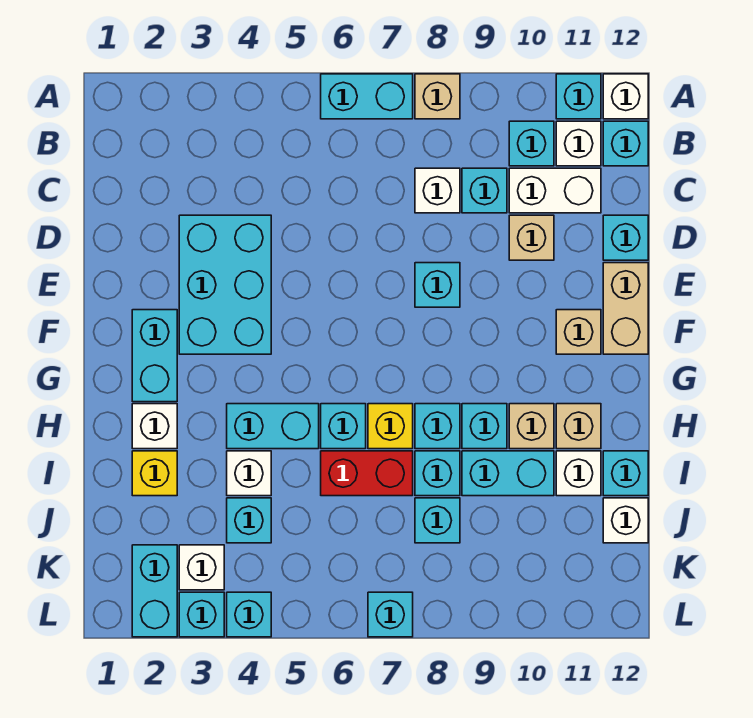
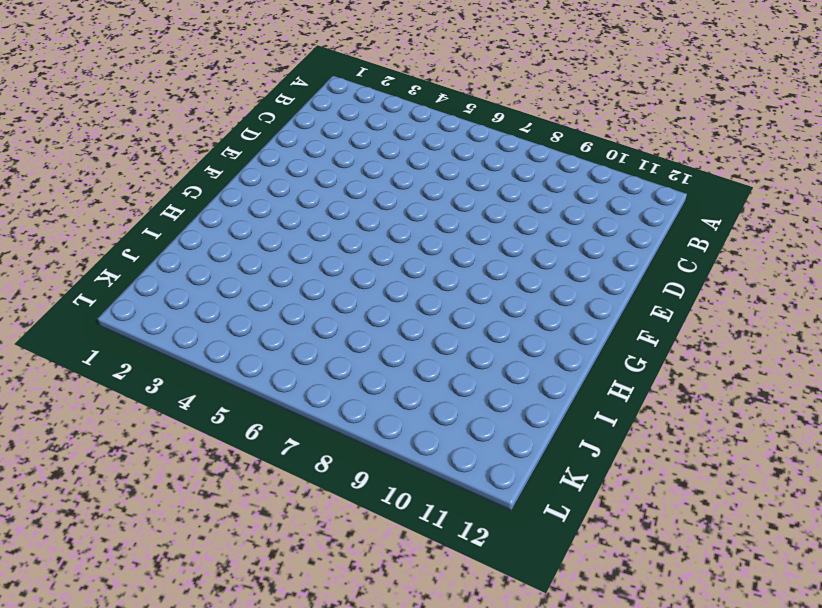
none -> cyan 1x2 brick [321,74,413,119]
none -> tan 1x1 brick [415,74,460,119]
none -> cyan 1x1 brick [556,74,601,119]
none -> white 1x1 brick [603,74,648,119]

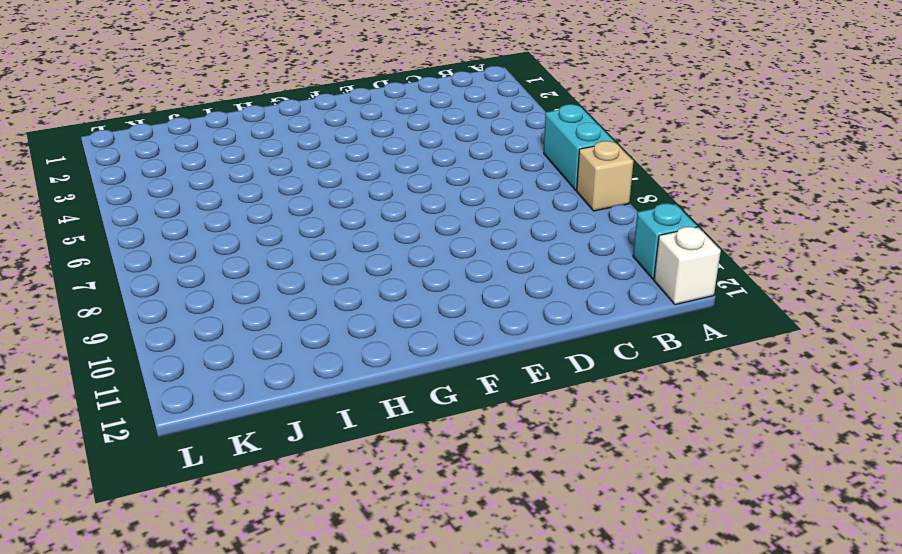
none -> cyan 1x1 brick [509,121,554,166]
none -> white 1x1 brick [556,121,601,166]
none -> cyan 1x1 brick [603,121,648,166]
none -> white 1x1 brick [415,168,460,213]

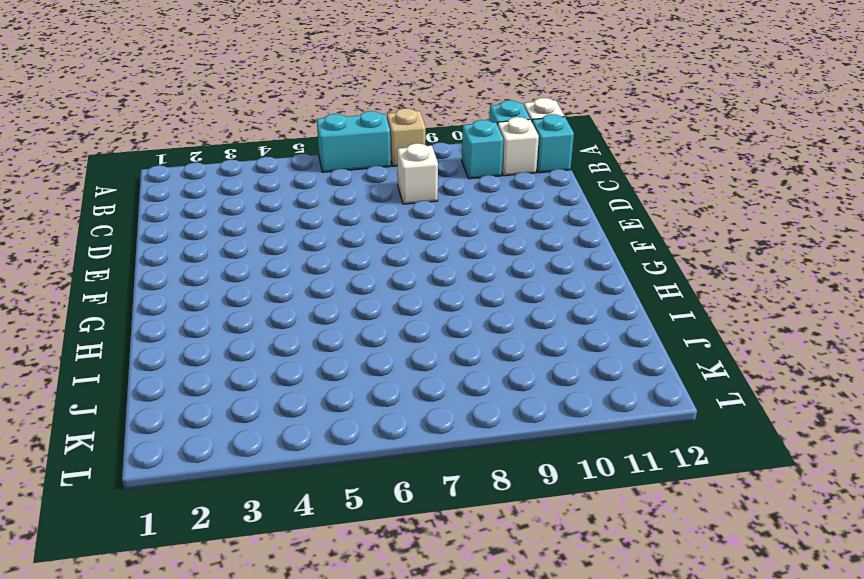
none -> cyan 1x1 brick [462,168,507,213]
none -> white 1x2 brick [509,168,601,213]
none -> cyan 2x3 brick [179,215,271,354]
none -> tan 1x1 brick [509,215,554,260]

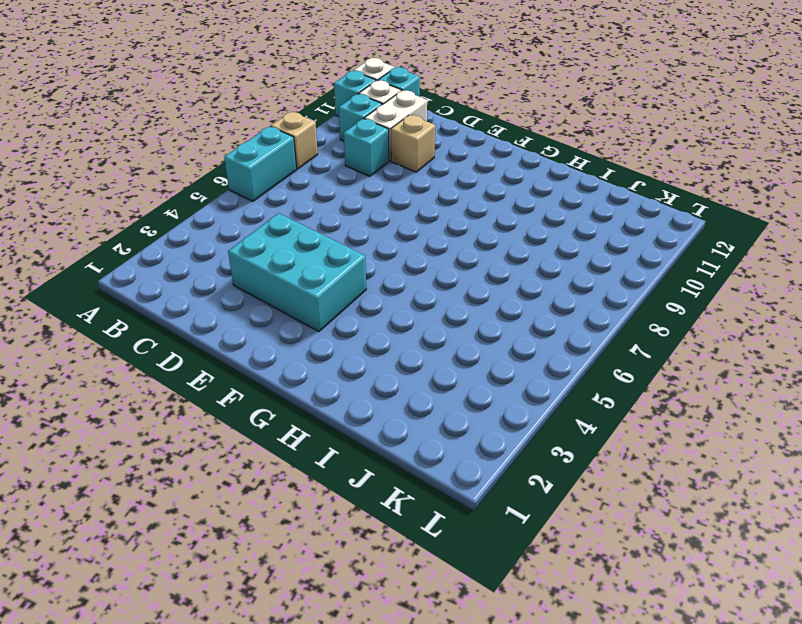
none -> white 1x1 brick [415,168,460,213]
none -> cyan 1x1 brick [603,215,648,260]
none -> cyan 1x1 brick [415,263,460,307]
none -> tan 1x2 brick [603,263,648,354]

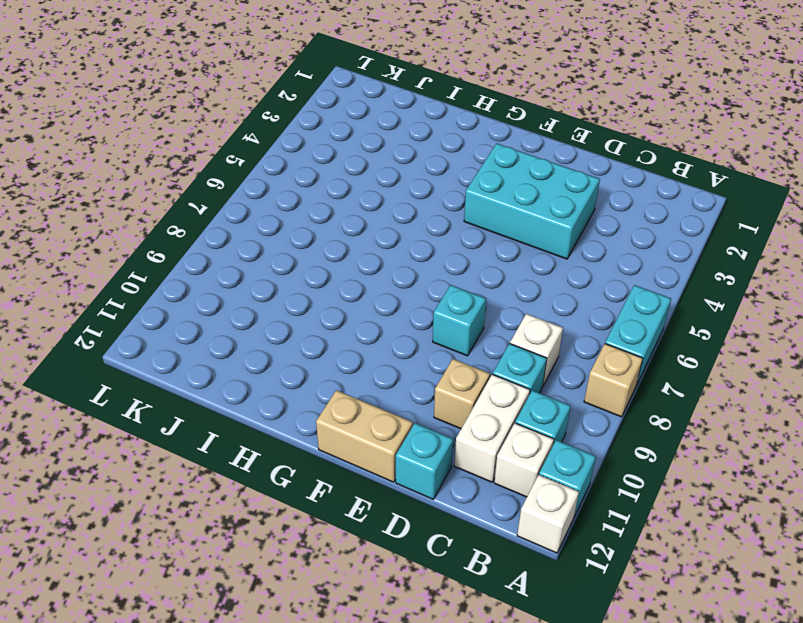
none -> cyan 1x1 brick [603,121,648,166]
none -> cyan 1x2 brick [132,310,177,402]
none -> tan 1x1 brick [556,310,601,354]
none -> white 1x1 brick [132,404,177,449]

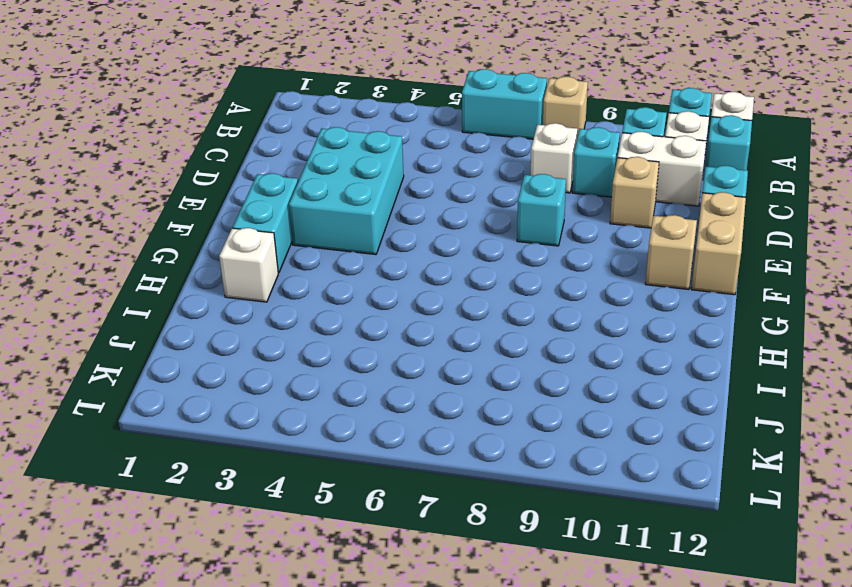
none -> cyan 1x2 brick [227,404,319,449]
none -> cyan 1x1 brick [321,404,366,449]
none -> yellow 1x1 brick [368,404,413,449]
none -> cyan 1x1 brick [415,404,460,449]

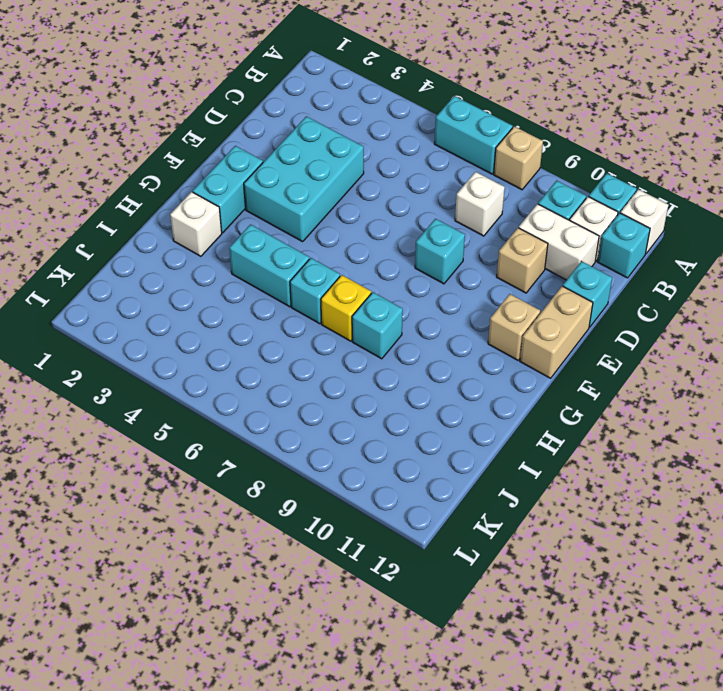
none -> cyan 1x1 brick [462,168,507,213]
none -> cyan 1x1 brick [462,404,507,449]
none -> tan 1x1 brick [509,404,554,449]
none -> tan 1x1 brick [556,404,601,449]

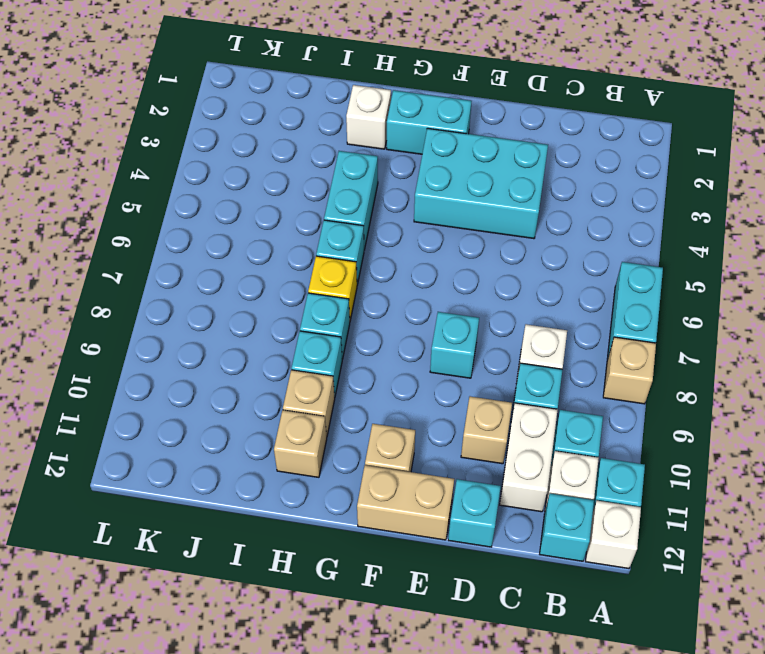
none -> yellow 1x1 brick [132,451,177,496]
none -> white 1x1 brick [227,451,271,496]
none -> red 1x2 brick [321,451,413,496]
none -> cyan 1x1 brick [415,451,460,496]

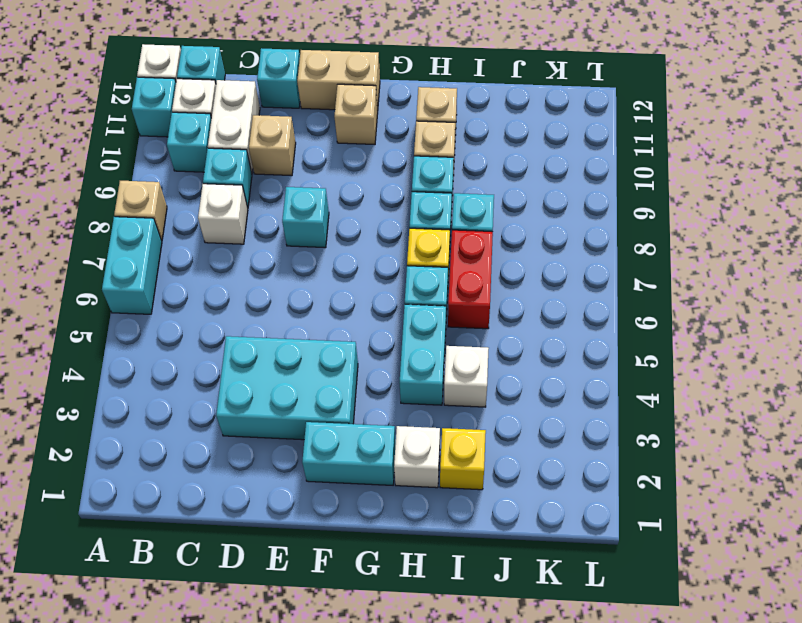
none -> cyan 1x2 brick [462,451,554,496]
none -> white 1x1 brick [556,451,601,496]
none -> cyan 1x1 brick [603,451,648,496]
none -> cyan 1x1 brick [227,498,271,543]

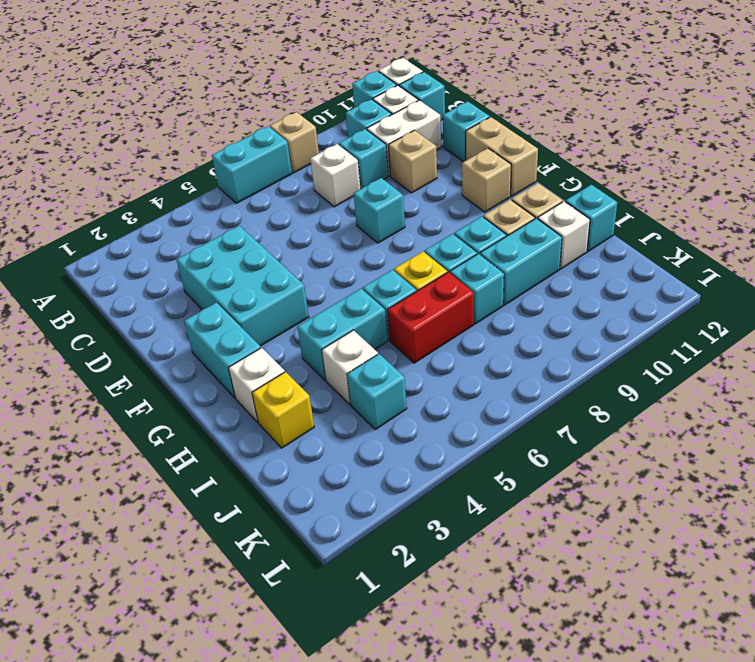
none -> cyan 1x1 brick [415,498,460,543]
none -> white 1x1 brick [603,498,648,543]
none -> cyan 1x2 brick [132,545,177,637]
none -> white 1x1 brick [179,545,224,590]

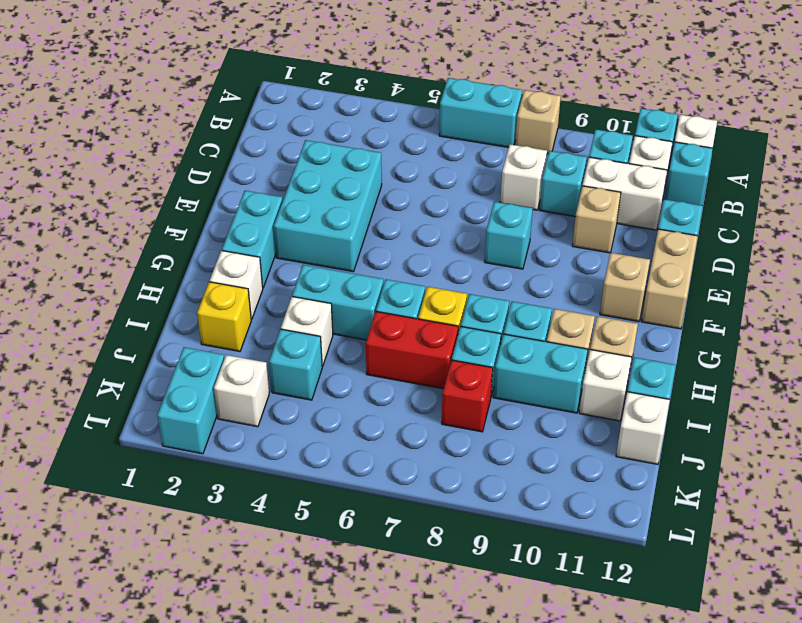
red 1x1 brick [442,360,493,432] -> cyan 1x1 brick [415,498,460,543]
none -> cyan 1x1 brick [179,592,224,637]
none -> cyan 1x1 brick [227,592,271,637]
none -> cyan 1x1 brick [368,592,413,637]

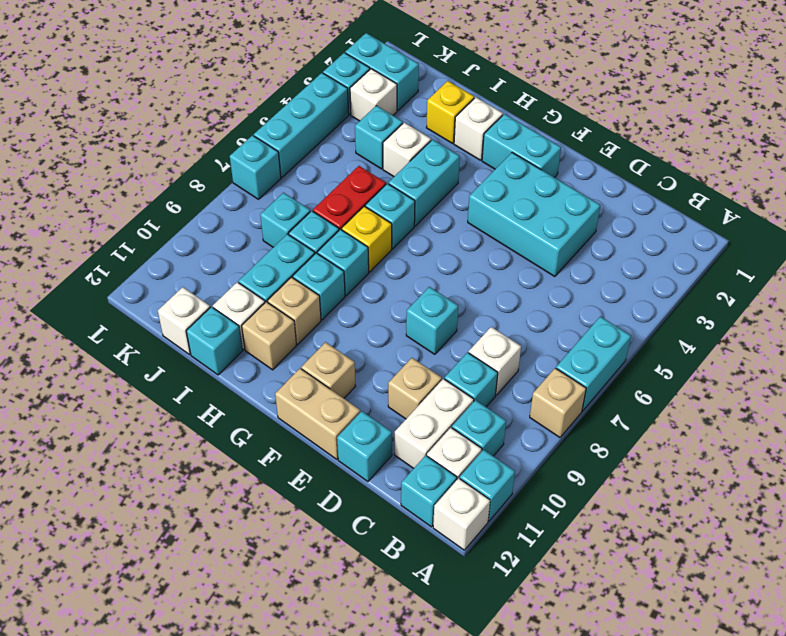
cyan 1x3 brick [254,73,349,178] -> cyan 1x1 brick [227,592,271,637]

